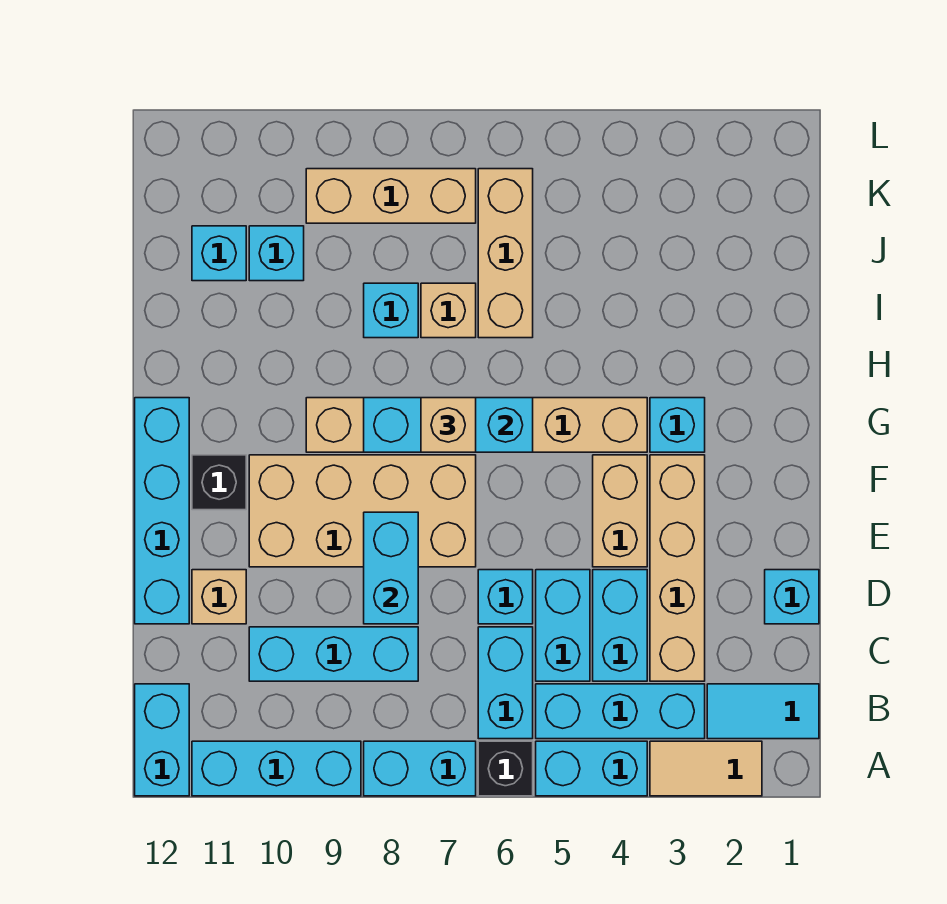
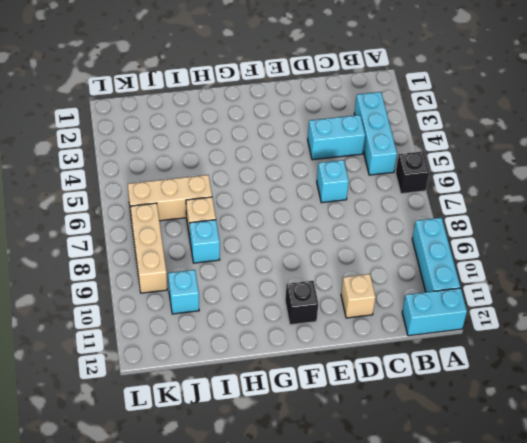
none -> tan 1x2 tile [650,741,762,796]
none -> cyan 1x2 brick [536,741,647,796]
none -> cyan 1x2 brick [364,741,476,796]
none -> cyan 1x2 tile [707,684,819,739]

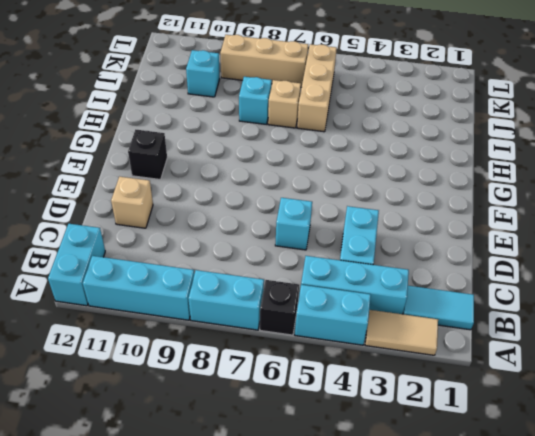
none -> cyan 1x2 brick [478,627,533,739]
none -> tan 1x4 brick [650,455,705,681]
none -> cyan 1x2 brick [536,570,590,681]
none -> cyan 1x3 brick [249,627,418,681]

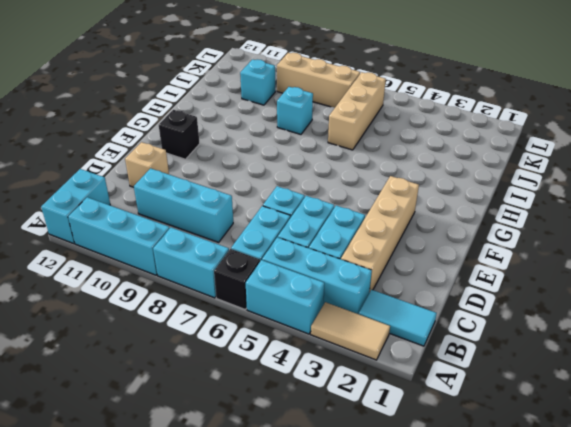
none -> cyan 1x1 brick [765,570,819,624]
none -> cyan 1x4 brick [135,398,189,624]
none -> tan 1x2 brick [593,455,647,567]
none -> tan 2x4 brick [249,455,476,567]

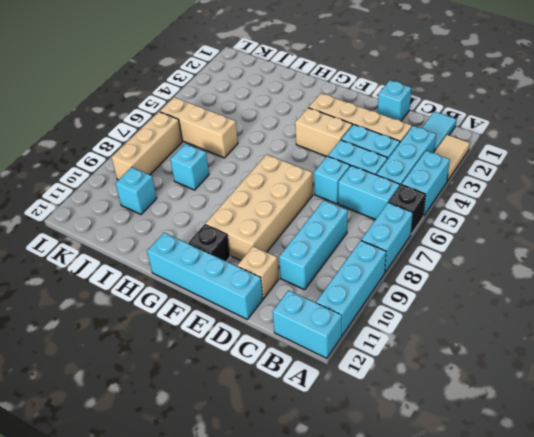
none -> cyan 1x1 brick [650,398,705,452]
none -> tan 1x6 brick [306,398,647,452]
none -> tan 1x1 brick [421,283,476,338]
none -> cyan 1x1 brick [192,226,246,281]

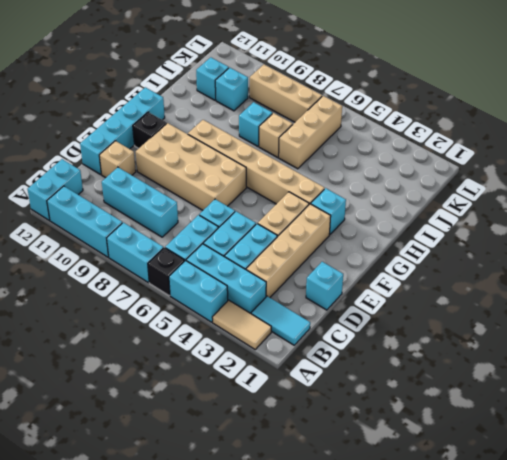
none -> cyan 1x2 brick [364,512,418,624]
none -> cyan 1x3 brick [364,398,533,452]
none -> tan 1x1 brick [421,398,476,452]

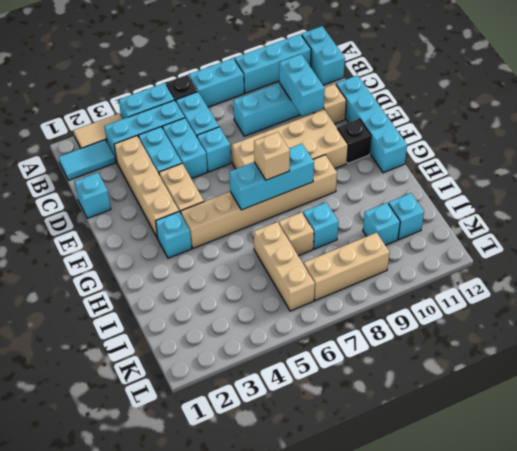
cyan 1x2 brick [279,54,325,116] -> cyan 1x2 brick moved to [364,512,418,624]

